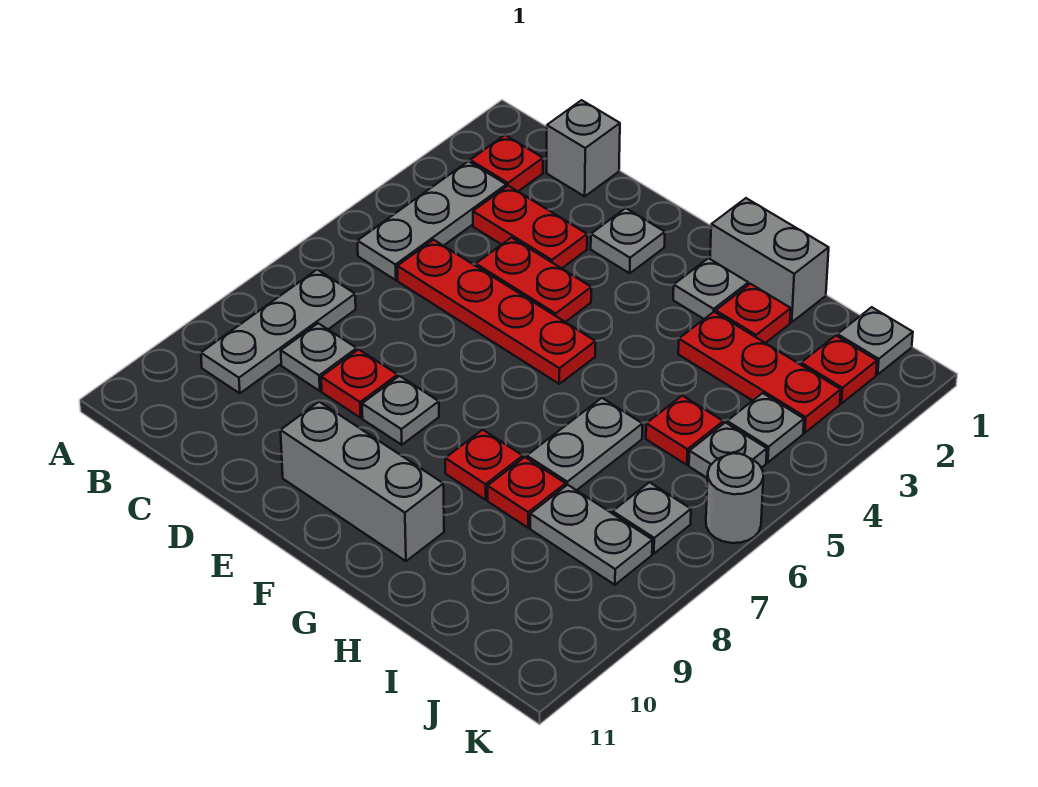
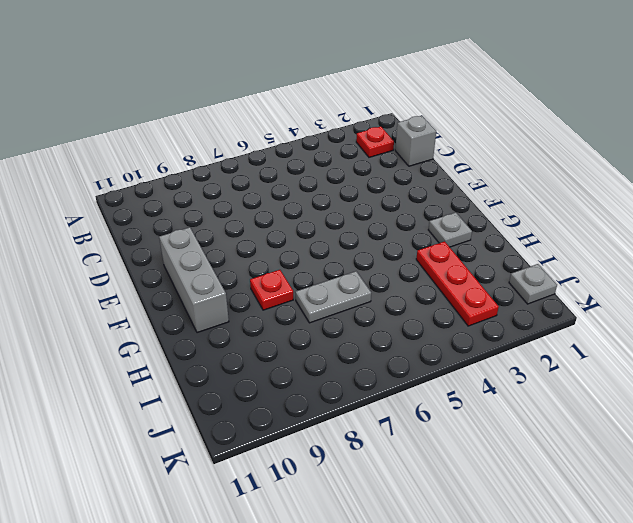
none -> grey 1x3 plate [358,161,506,280]
none -> grey 1x3 plate [201,270,356,393]
none -> red 1x2 plate [473,186,587,268]

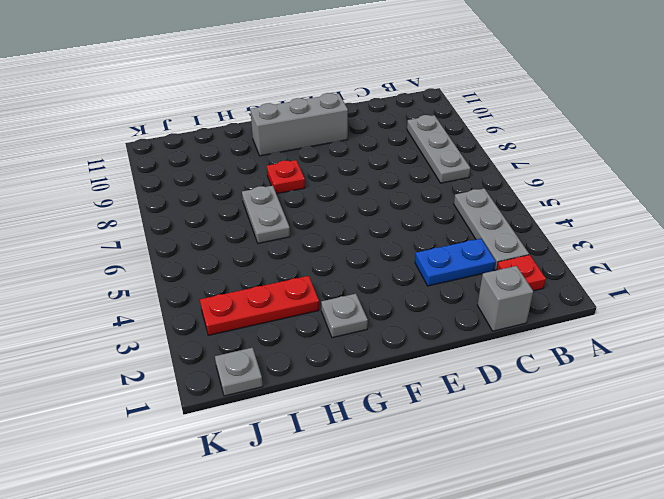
blue 1x2 plate [415,239,496,286] -> red 1x2 plate [473,186,587,268]
none -> red 1x4 plate [397,240,596,384]
none -> grey 1x1 plate [281,323,357,391]
none -> red 1x2 plate [476,238,591,322]

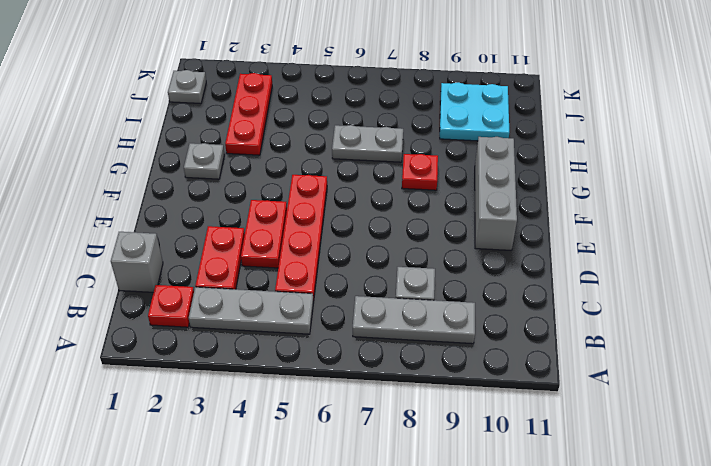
cyan 2x2 plate [440,82,509,141] -> none
none -> red 1x1 plate [321,349,398,418]
none -> grey 1x1 plate [591,208,665,273]
none -> grey 1x1 plate [362,376,439,445]

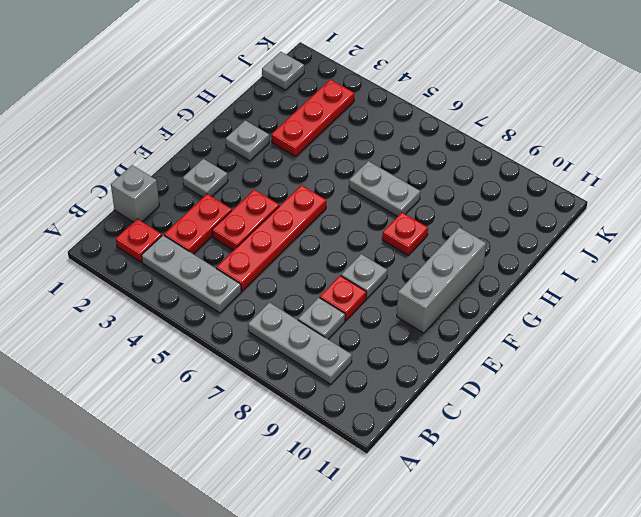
none -> grey 1x2 brick [710,198,829,322]
none -> red 1x1 plate [716,284,791,343]
none -> red 1x1 plate [488,457,566,528]

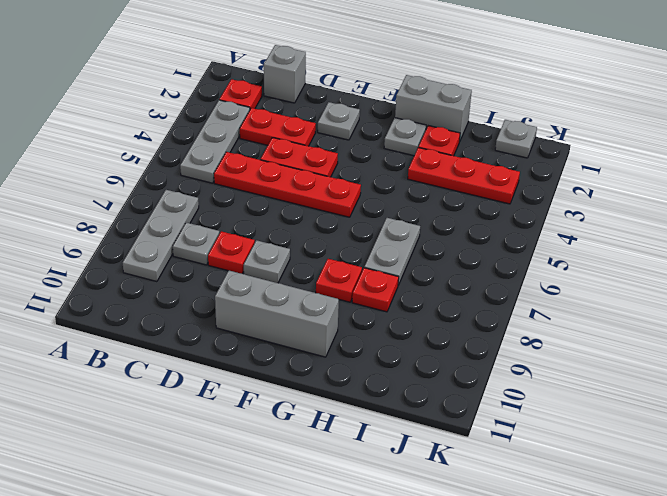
none -> red 1x1 plate [646,396,723,465]
none -> grey 1x2 plate [530,485,652,585]
none -> red 1x1 plate [801,336,877,404]

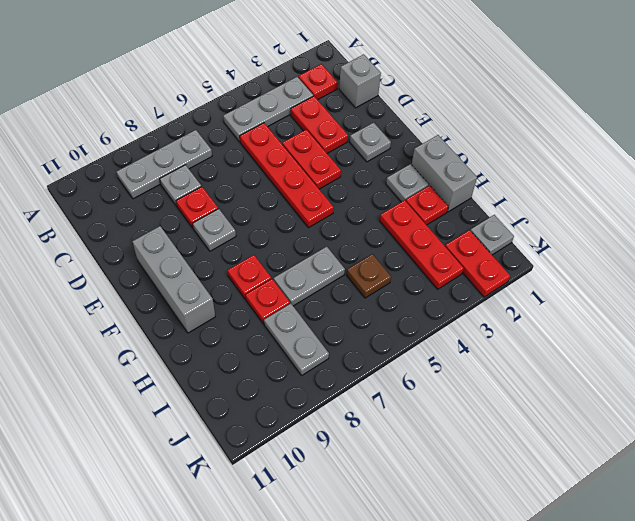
brown 1x1 plate [347,254,391,298] -> red 1x1 plate [646,396,723,465]
red 1x2 plate [445,230,510,297] -> red 1x1 plate [801,336,877,404]
none -> grey 1x1 plate [727,393,804,462]
none -> grey 1x1 plate [689,423,767,478]
none -> grey 1x1 plate [613,482,691,554]

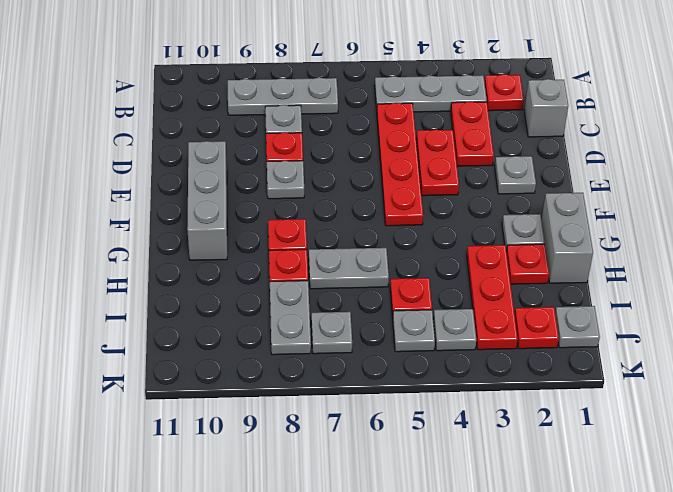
none -> grey 1x1 round brick [706,453,763,543]

